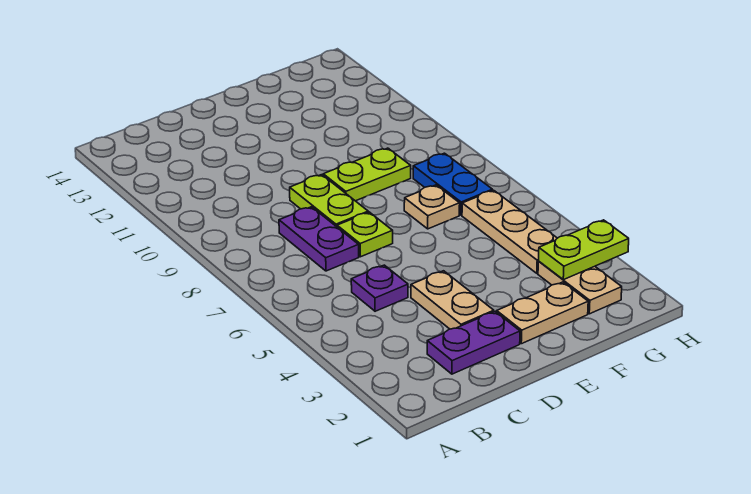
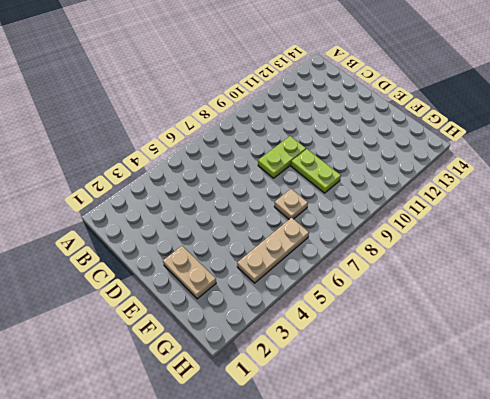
none -> purple 1x2 plate [427,312,520,374]
none -> purple 1x1 plate [351,265,408,311]
none -> purple 1x2 plate [279,207,359,271]

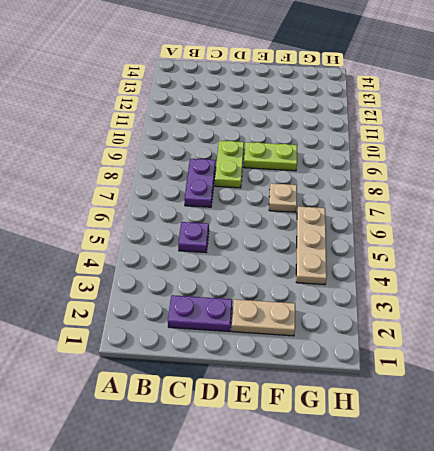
none -> tan 1x2 plate [411,271,494,329]
none -> lime 1x1 plate [337,212,393,257]
none -> tan 1x2 plate [538,262,622,314]

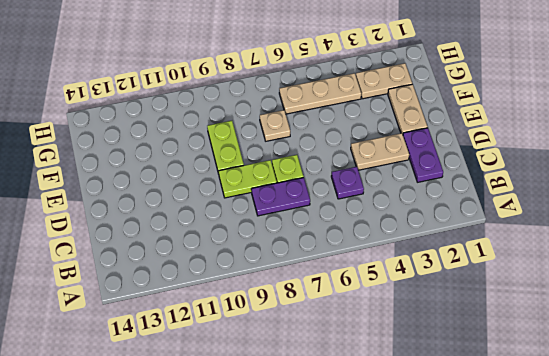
none -> blue 1x2 plate [413,153,492,215]
none -> lime 1x2 plate [538,220,629,280]

